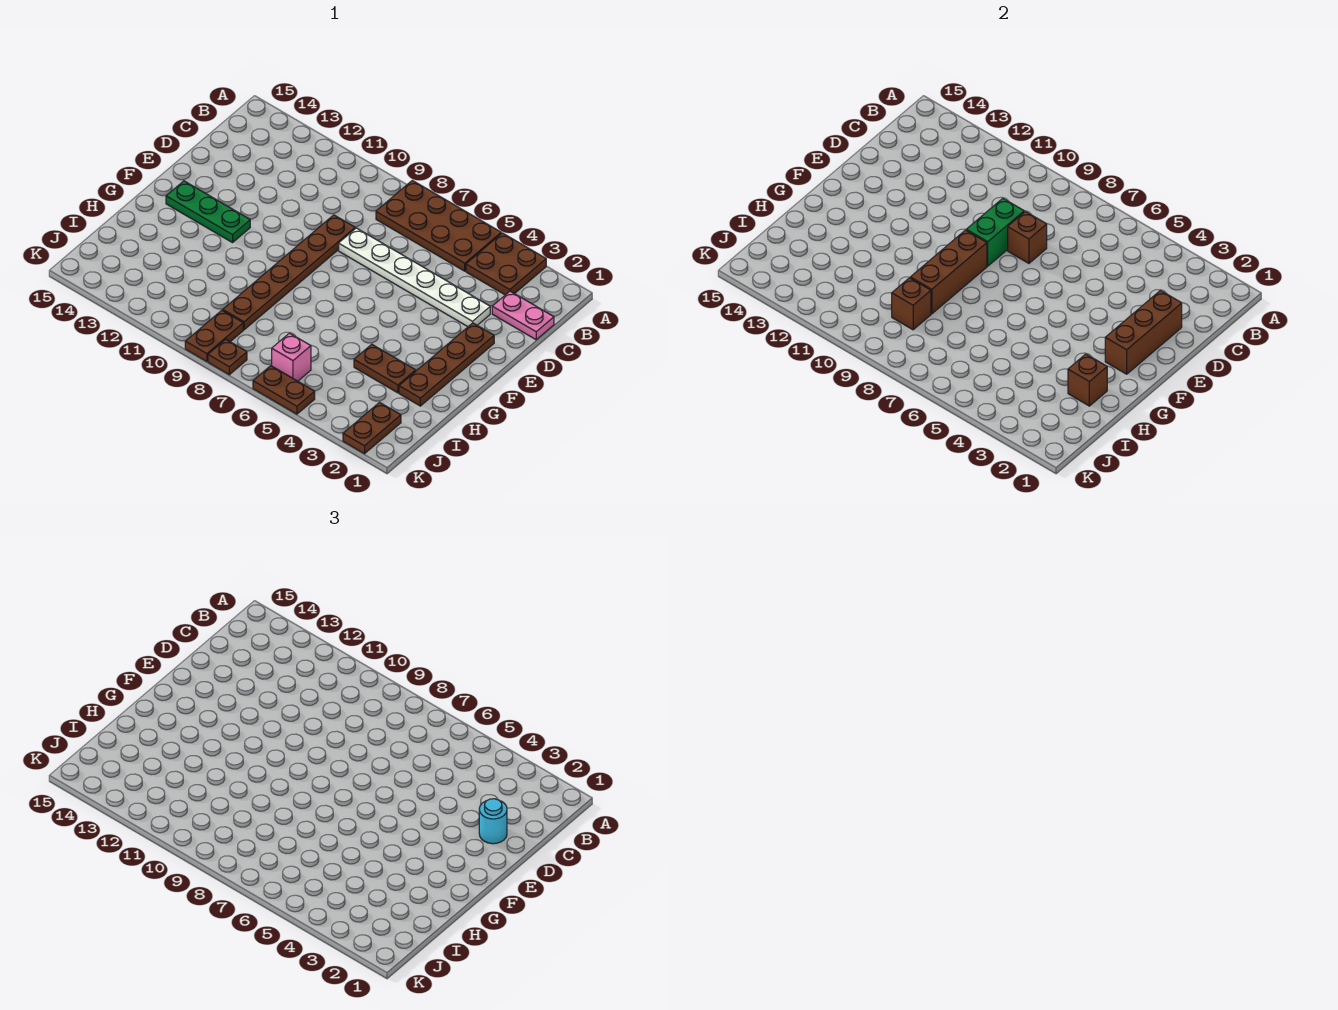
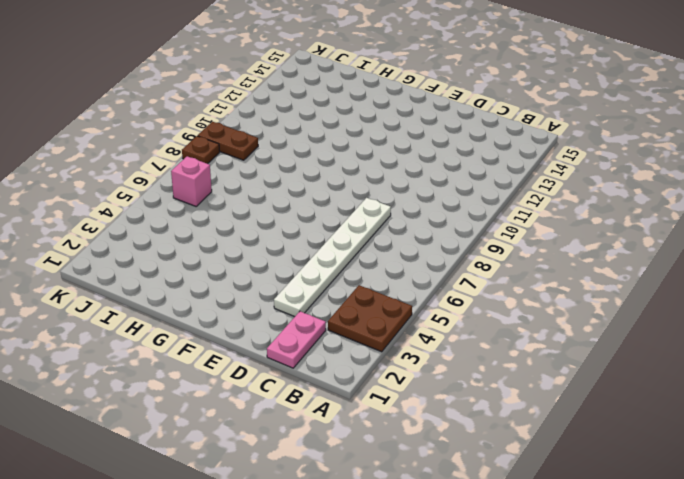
none -> brown 2x4 plate [376,180,501,271]
none -> brown 1x6 plate [223,215,355,330]
none -> brown 1x4 plate [399,323,494,406]

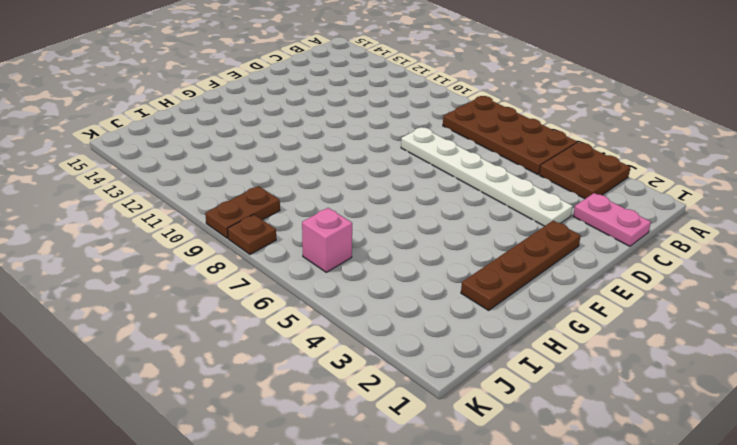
none -> brown 1x6 plate [223,215,355,330]
none -> green 1x3 plate [166,181,250,243]
none -> brown 1x2 plate [354,344,416,393]

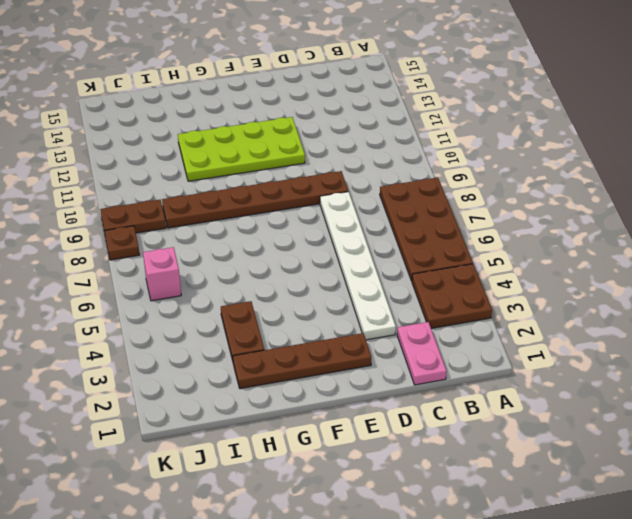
lime 2x4 plate [178,117,305,181] -> green 1x3 plate [166,181,250,243]
none -> brown 1x2 plate [343,403,401,454]
none -> brown 1x2 plate [253,366,315,414]
none -> brown 1x3 brick [1105,291,1182,374]

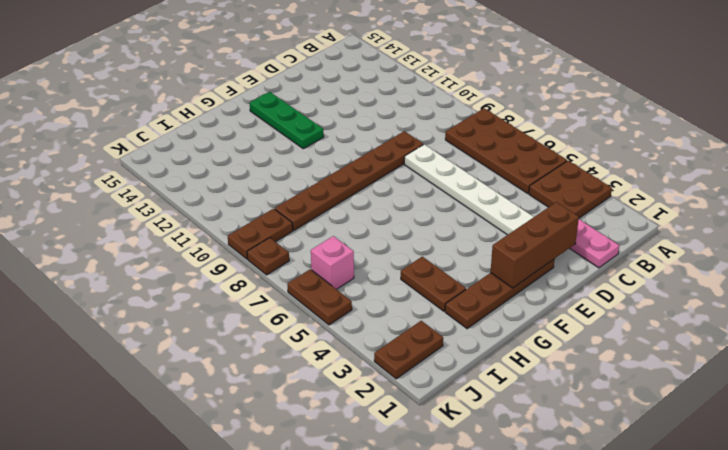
none -> brown 1x1 brick [1008,212,1047,263]
none -> green 1x2 brick [966,198,1024,266]
none -> brown 1x3 brick [910,230,987,314]

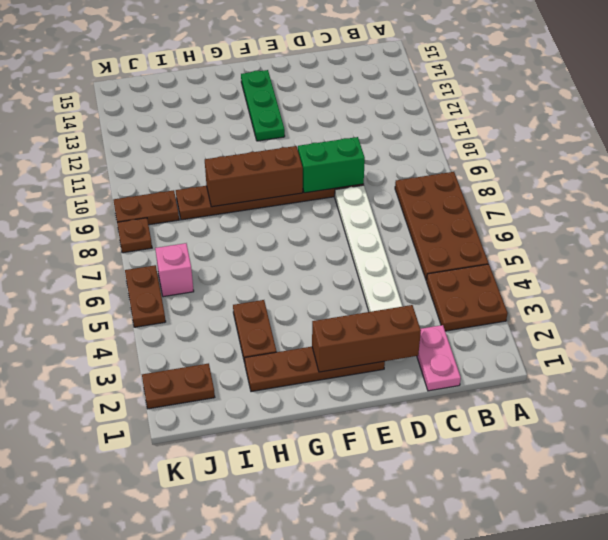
none -> brown 1x1 brick [1008,212,1047,263]
none -> brown 1x1 brick [1068,354,1107,406]
none -> brown 1x1 brick [892,278,931,330]

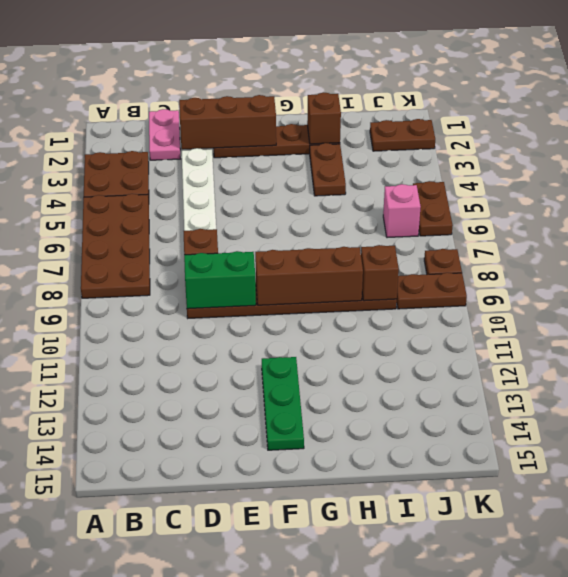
none -> cyan 1x1 round brick [479,799,507,844]

